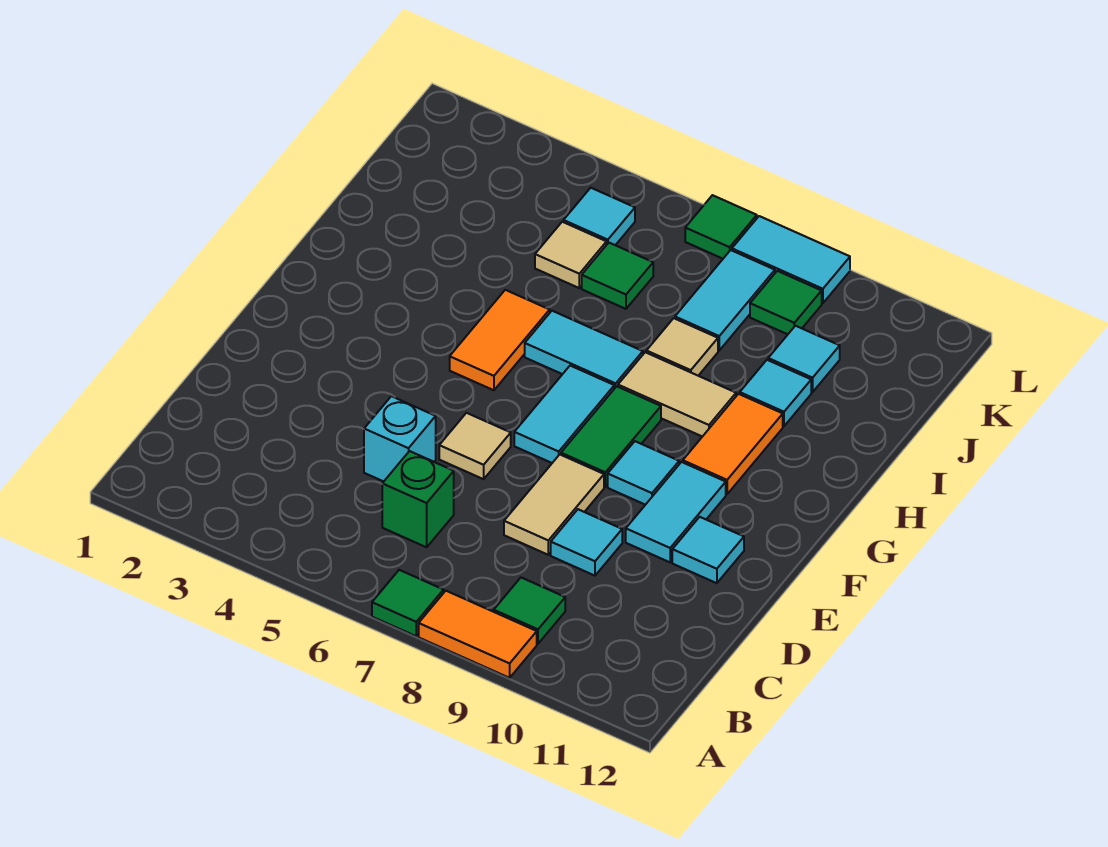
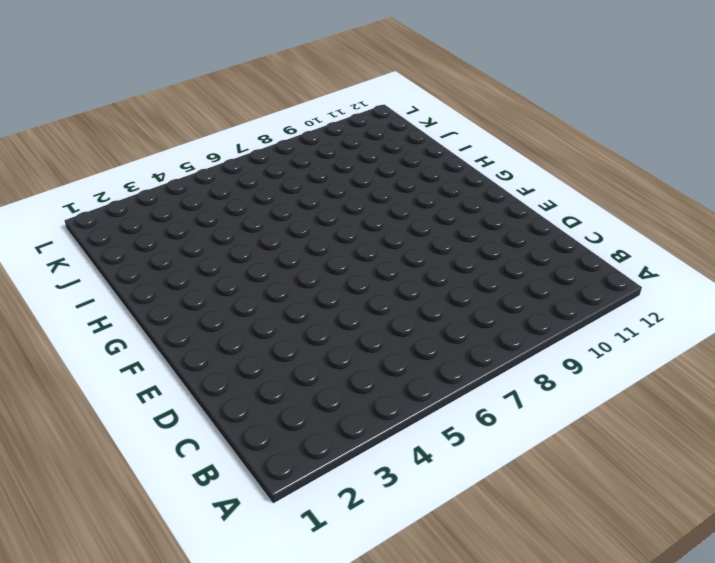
none -> green 1x1 tile [372,570,444,636]
none -> orange 1x2 tile [419,591,537,678]
none -> green 1x1 tile [494,578,565,644]

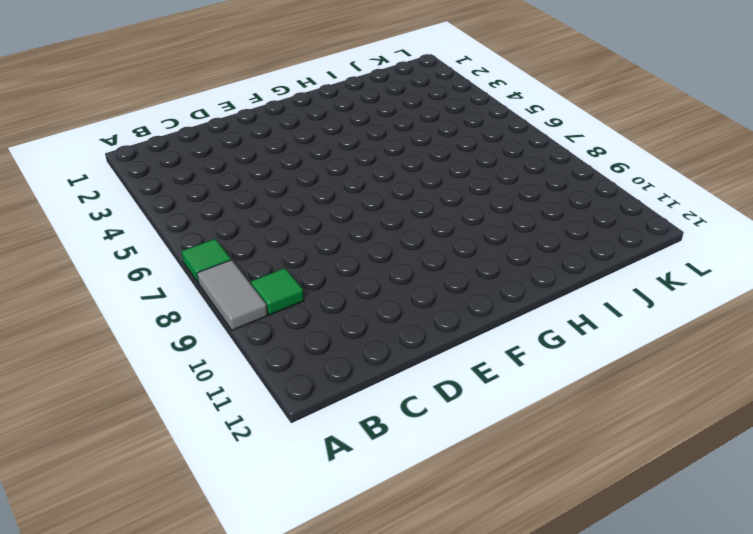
grey 1x2 tile [197,260,268,330] -> orange 1x2 tile [419,591,537,678]
none -> green 1x1 brick [382,451,454,547]
none -> cyan 1x1 brick [364,396,436,481]
none -> tan 1x2 tile [504,455,604,555]

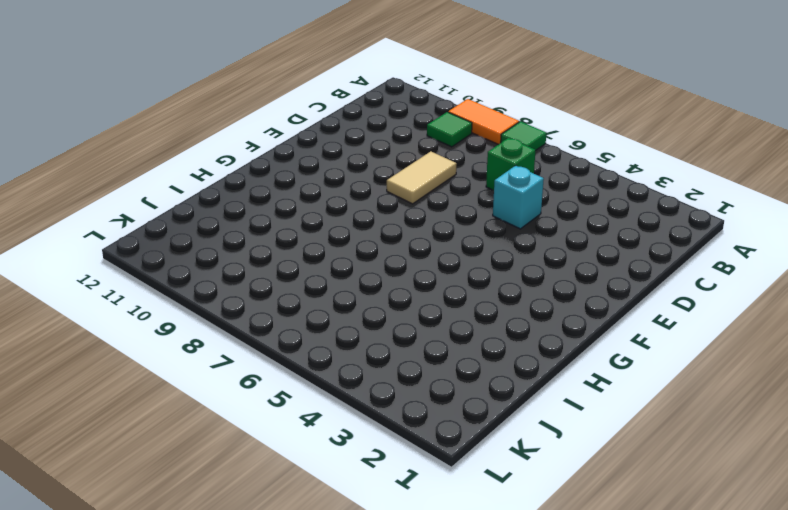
none -> cyan 1x1 tile [551,509,622,576]
none -> tan 1x1 tile [439,413,511,479]
none -> cyan 1x2 tile [626,462,726,562]

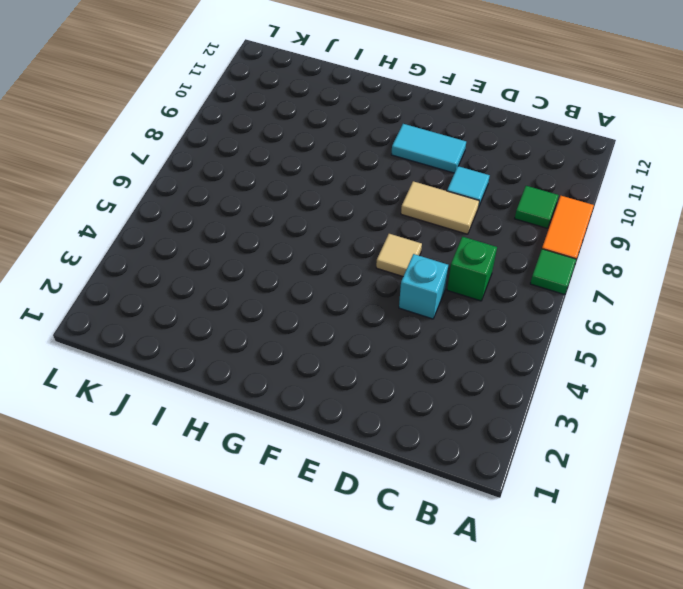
none -> cyan 1x1 tile [672,517,744,583]
none -> cyan 1x2 tile [514,366,614,463]
none -> green 1x2 tile [561,386,661,487]

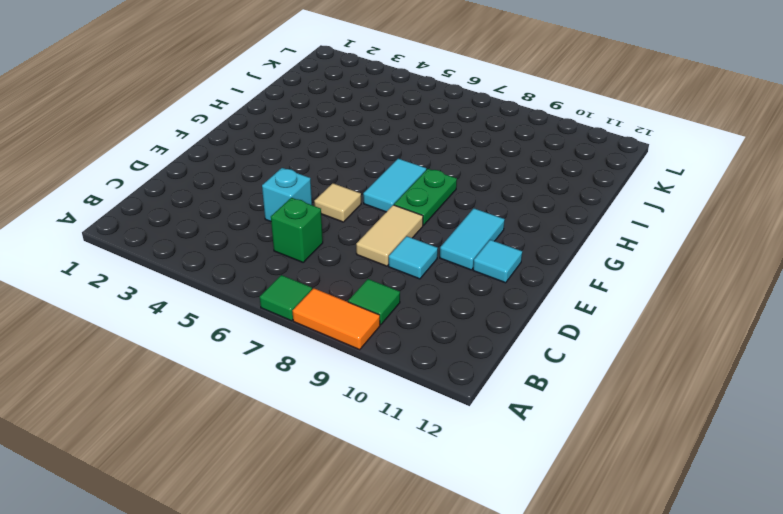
green 1x2 plate [394,169,457,225] -> green 1x2 tile [561,386,661,487]
none -> cyan 1x1 tile [608,441,679,505]
none -> orange 1x2 tile [450,290,550,390]
none -> orange 1x2 tile [683,394,783,494]

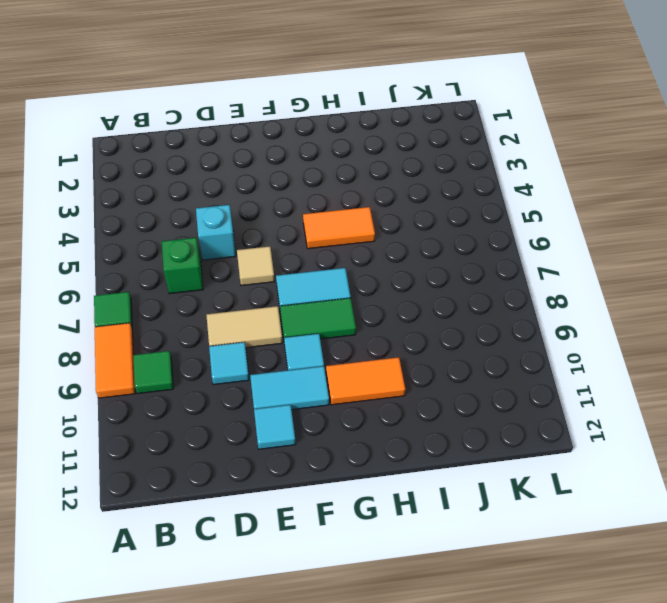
none -> cyan 1x2 tile [525,311,643,389]
none -> tan 1x2 tile [618,352,736,437]
none -> tan 1x1 tile [646,318,718,376]

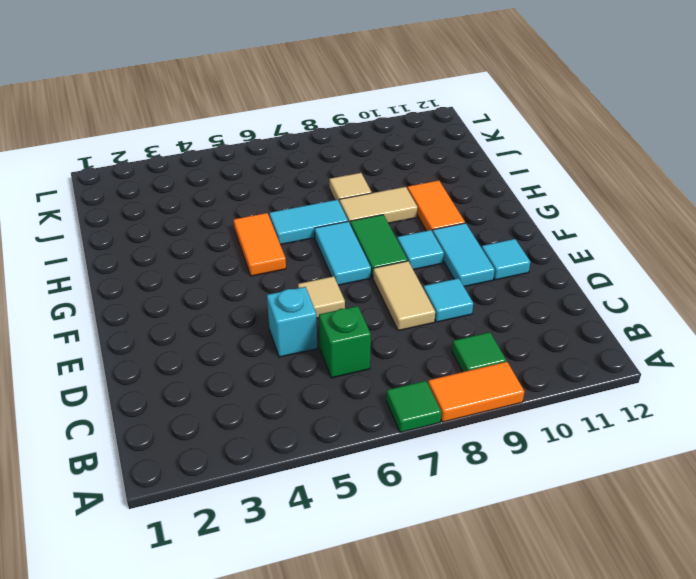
none -> cyan 1x1 tile [740,360,811,426]
none -> tan 1x1 tile [535,222,607,288]
none -> green 1x1 tile [582,243,653,309]

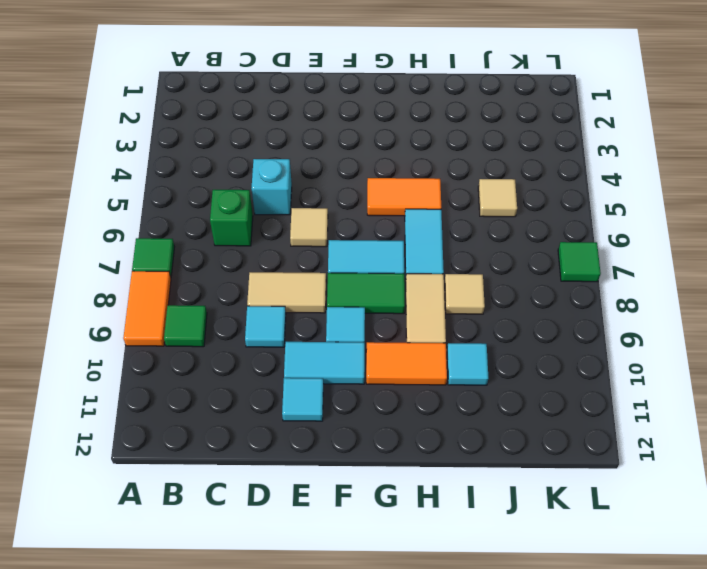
none -> green 1x1 tile [582,243,653,309]
none -> cyan 1x2 tile [675,250,775,350]
none -> cyan 1x1 tile [768,326,840,392]

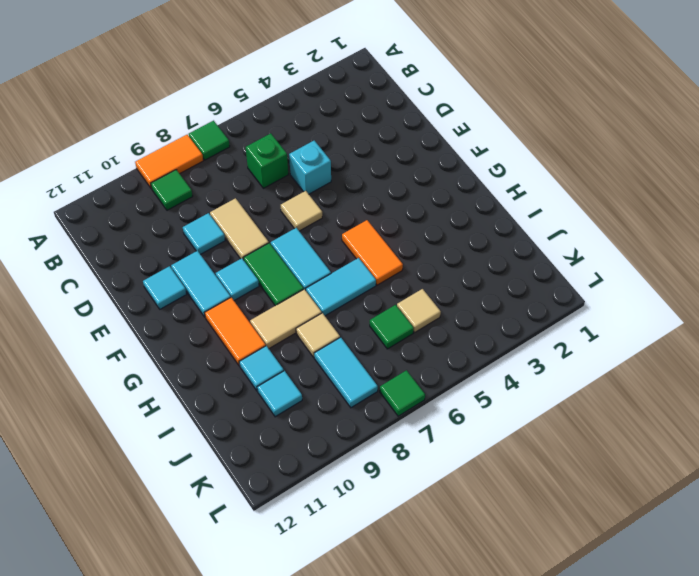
none -> cyan 1x1 tile [564,188,635,245]
none -> green 1x1 tile [750,271,822,334]
none -> cyan 1x2 tile [732,216,850,303]

